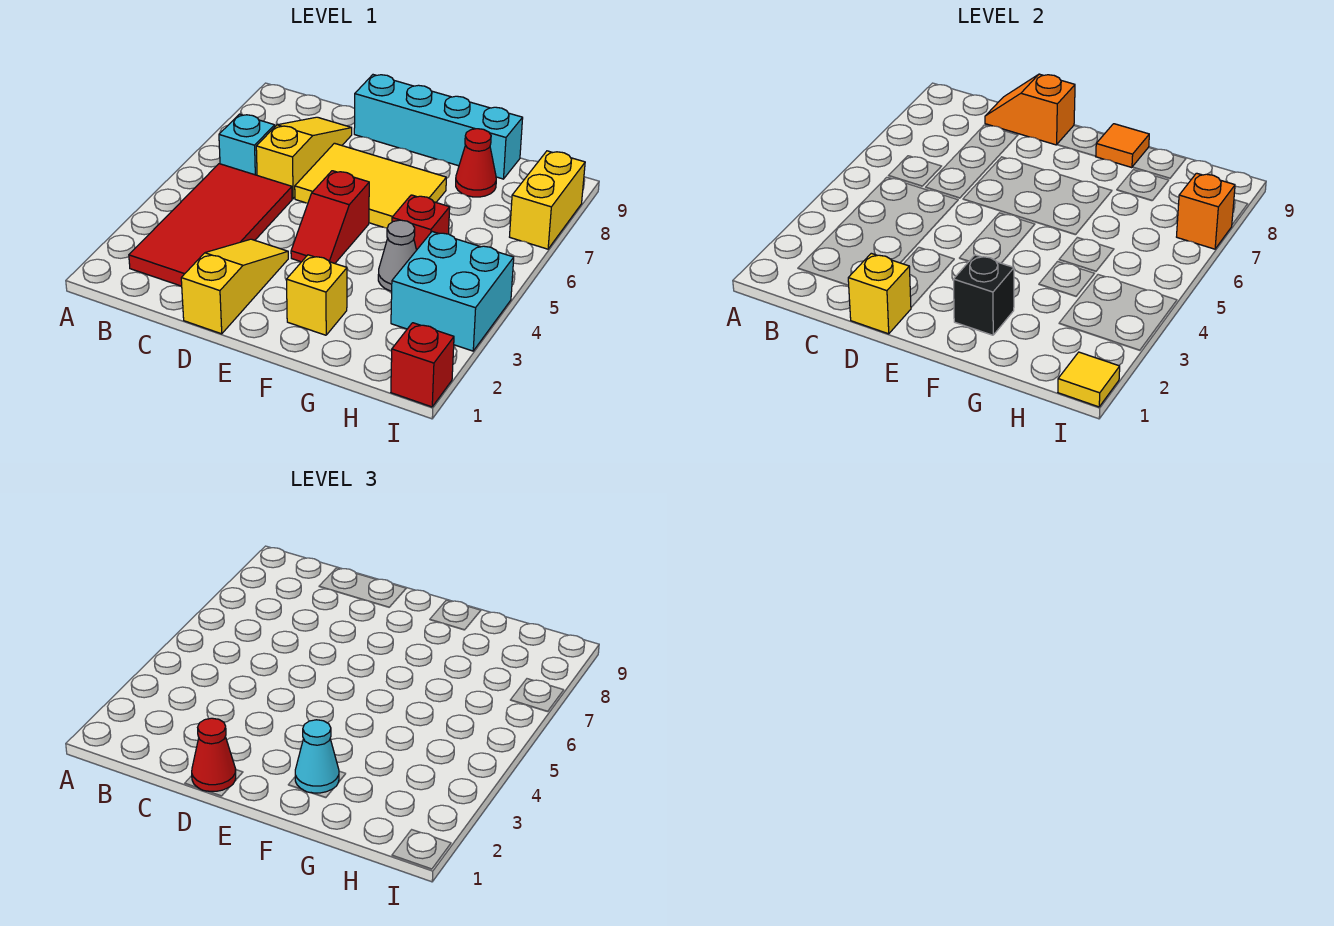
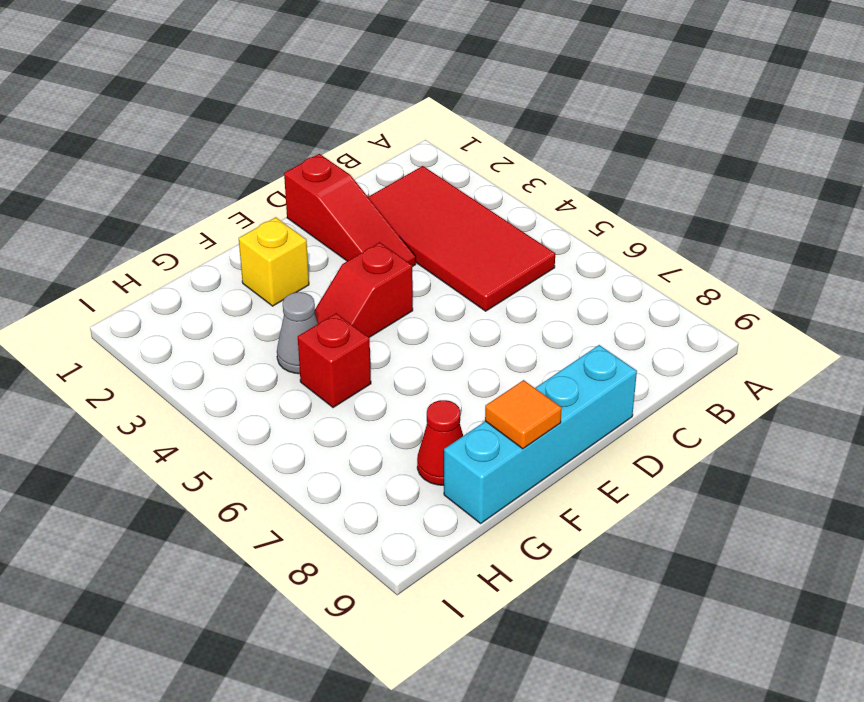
red 1x3 slope [284,154,416,267] -> yellow 1x3 slope [181,239,288,334]
red 1x2 slope [314,242,413,337] -> red 1x2 slope turned to [291,171,369,263]
none -> cyan 1x1 brick [219,114,275,175]
none -> yellow 1x3 slope [256,117,352,199]
none -> yellow 2x3 tile [295,143,446,228]

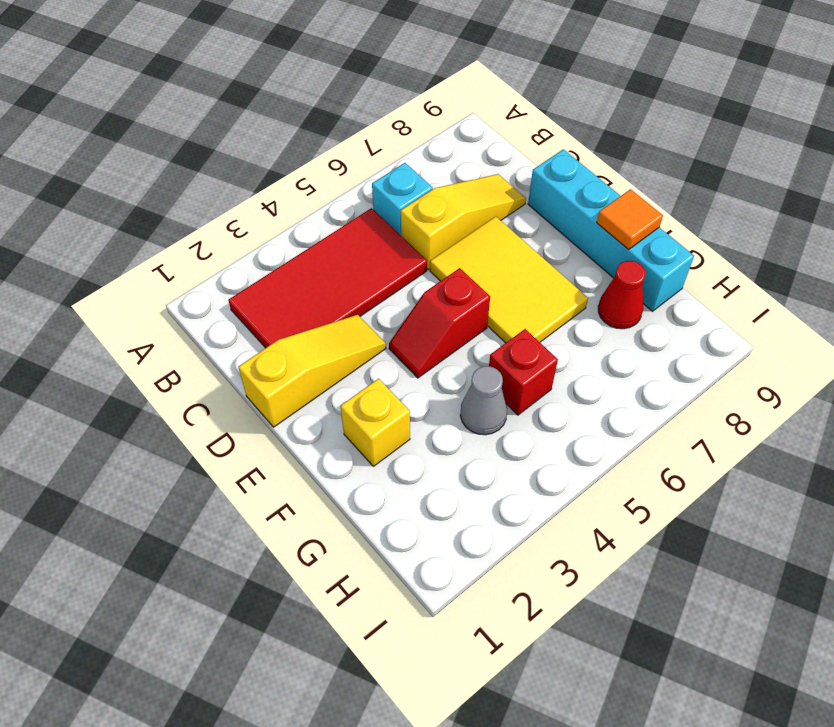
none -> cyan 2x2 brick [391,232,514,351]
none -> red 1x1 brick [391,323,454,407]
none -> yellow 1x2 brick [510,151,585,249]

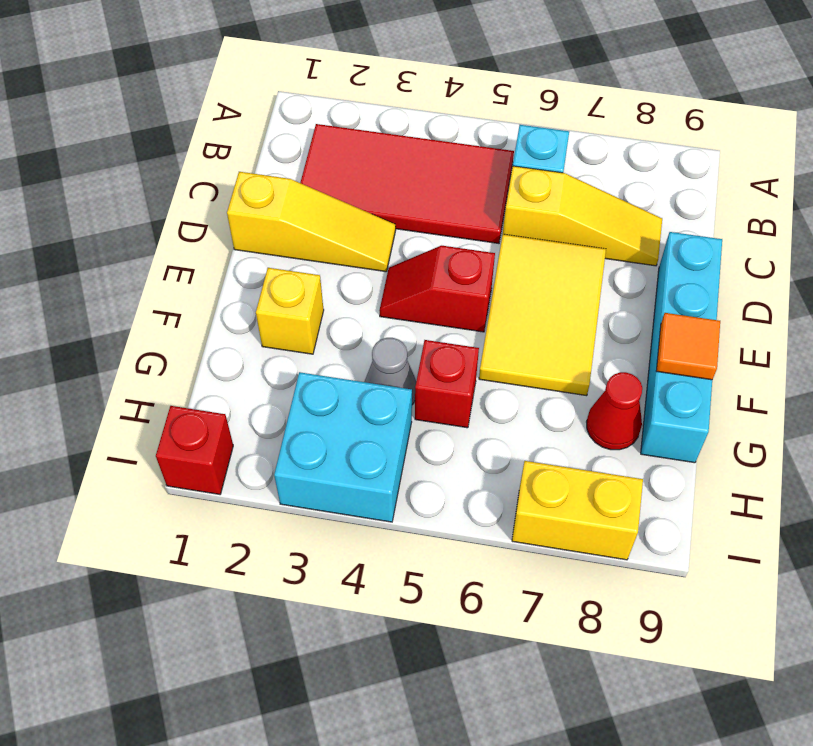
none -> orange 1x2 slope [985,74,1075,145]
none -> yellow 1x1 brick [848,253,911,334]
none -> black 1x1 brick [953,255,1014,335]

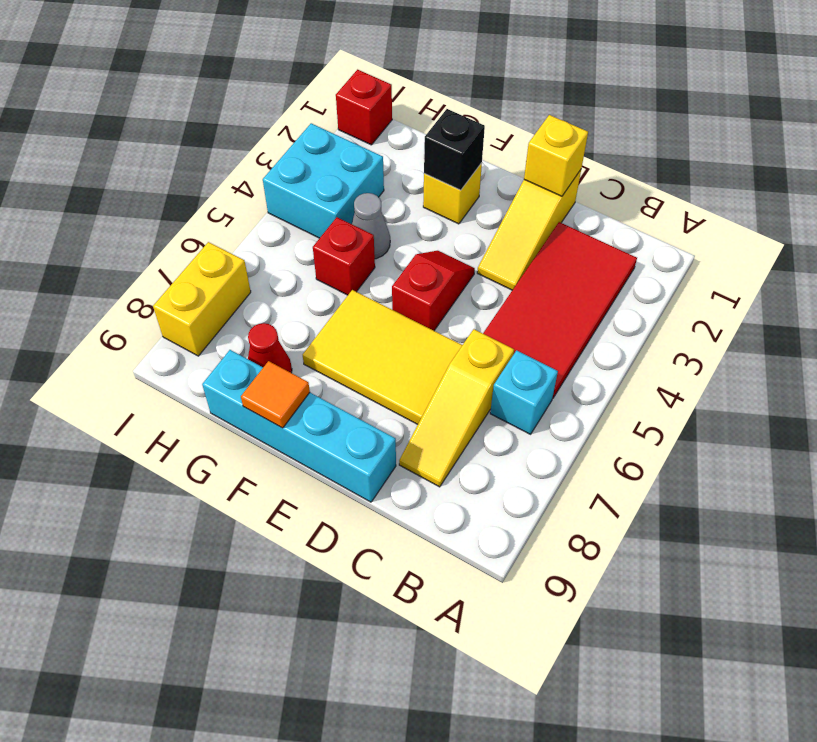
none -> orange 1x2 slope [985,74,1075,145]
none -> yellow 1x1 tile [1058,352,1120,407]
none -> orange 1x1 brick [1177,173,1235,249]

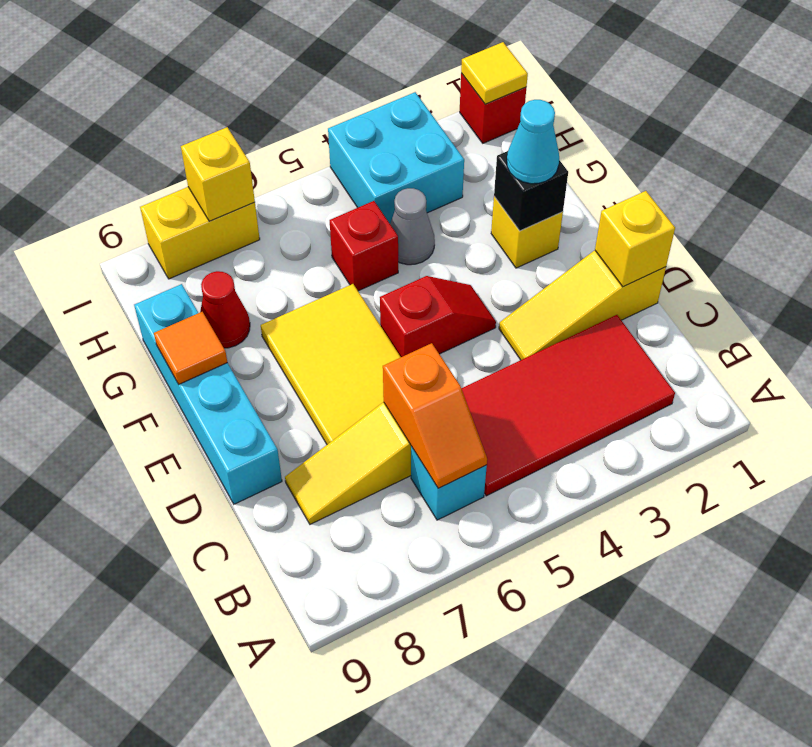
orange 1x2 slope [383,343,487,488] -> orange 1x2 slope moved to [985,74,1075,145]
yellow 1x1 brick [181,127,255,221] -> orange 1x1 brick [1177,173,1235,249]
none -> red 1x1 cone [192,718,236,791]

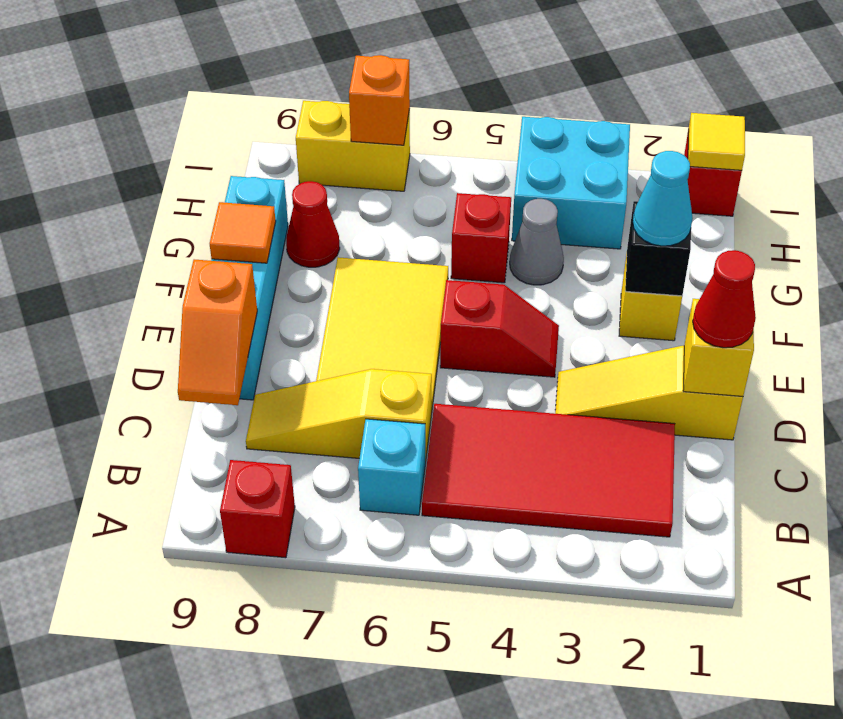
red 1x1 brick [220,460,295,558] -> none

